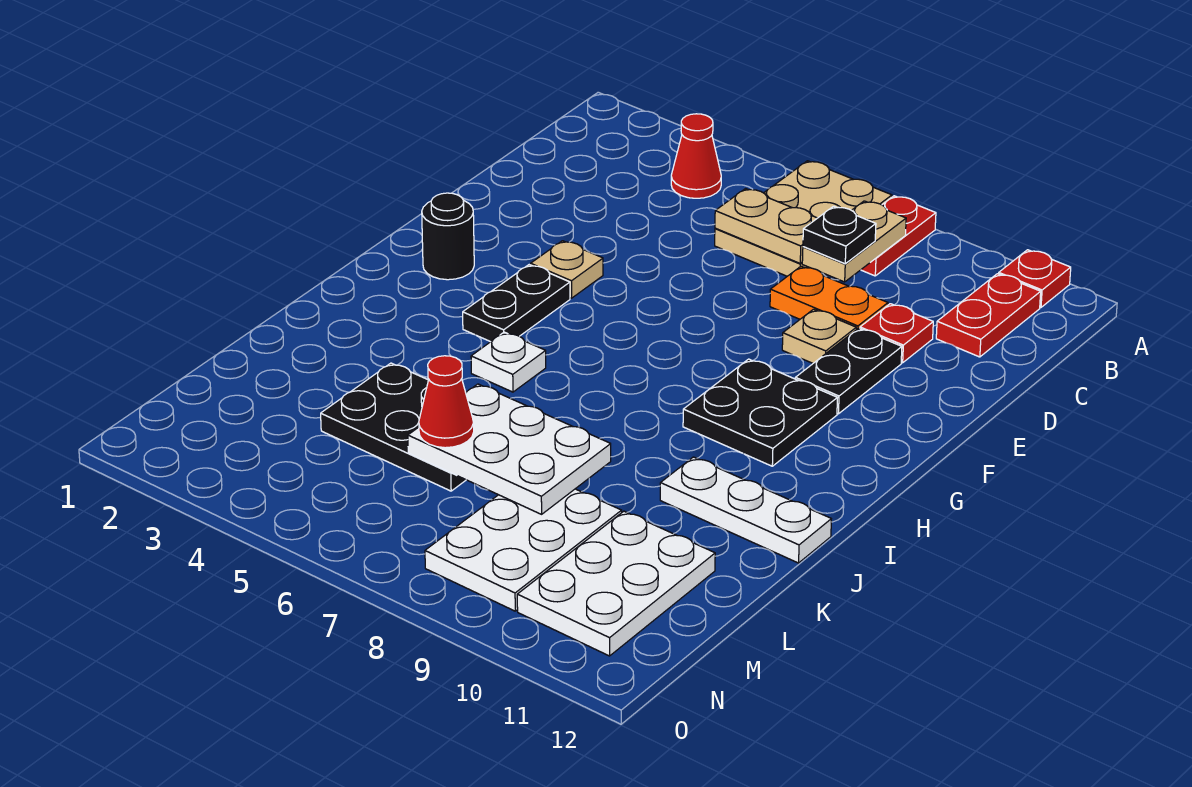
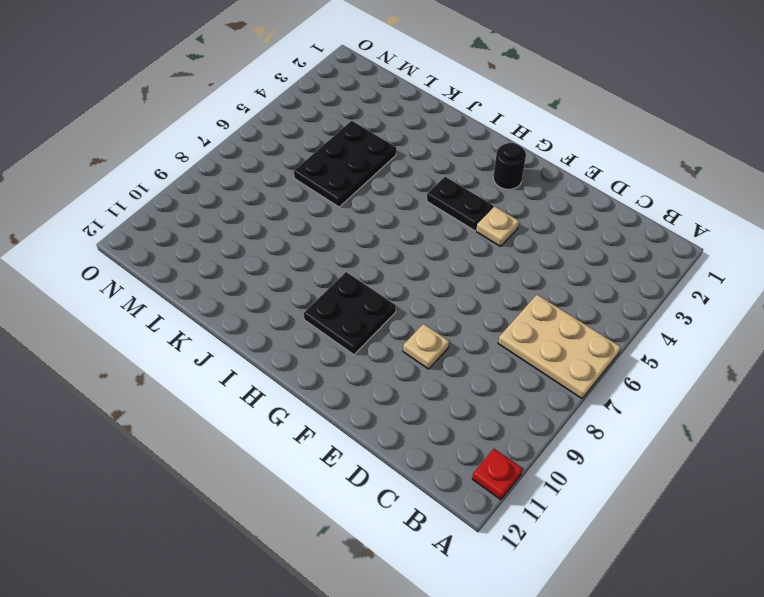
none -> red 1x2 plate [861,196,936,276]
none -> red 1x1 cone [671,114,721,198]
none -> red 1x2 plate [936,274,1041,357]

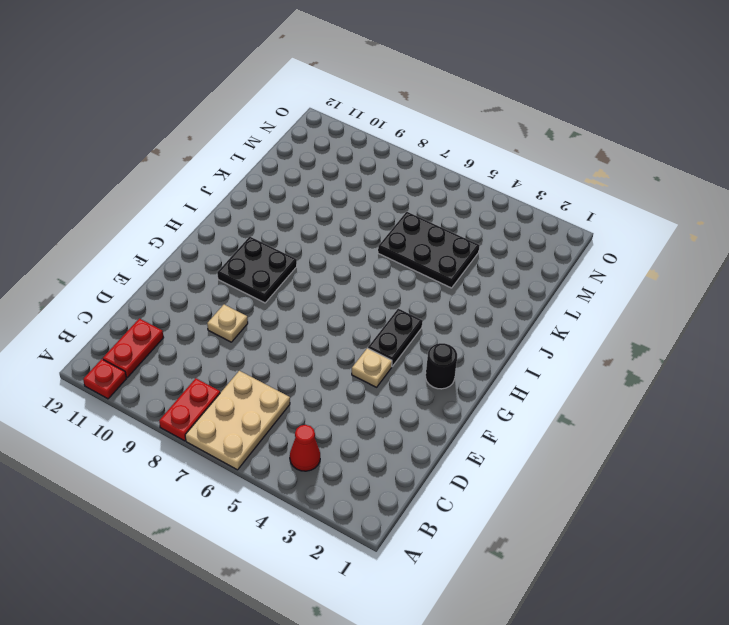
none -> orange 1x2 plate [770,266,888,330]
none -> red 1x1 plate [860,304,933,363]
none -> black 1x2 plate [795,328,902,414]

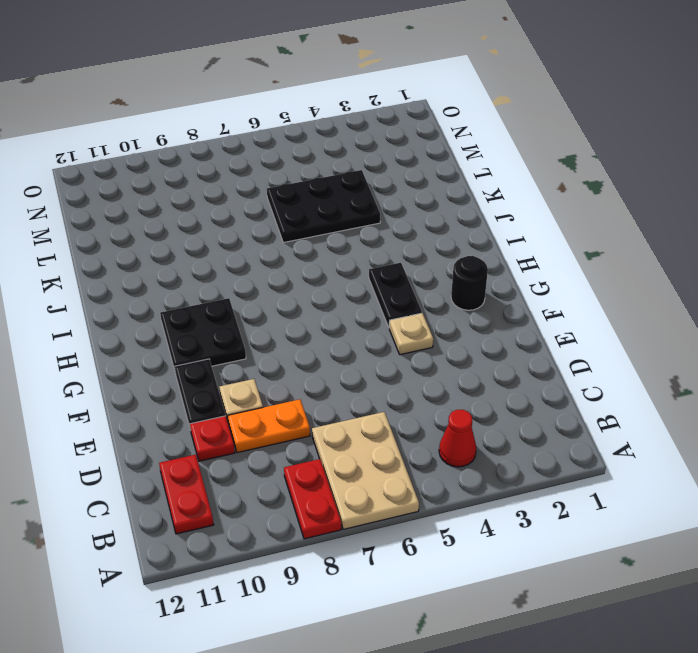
none -> red 1x1 plate [999,250,1071,307]
none -> white 1x1 plate [471,332,546,392]
none -> white 1x3 plate [660,457,831,563]

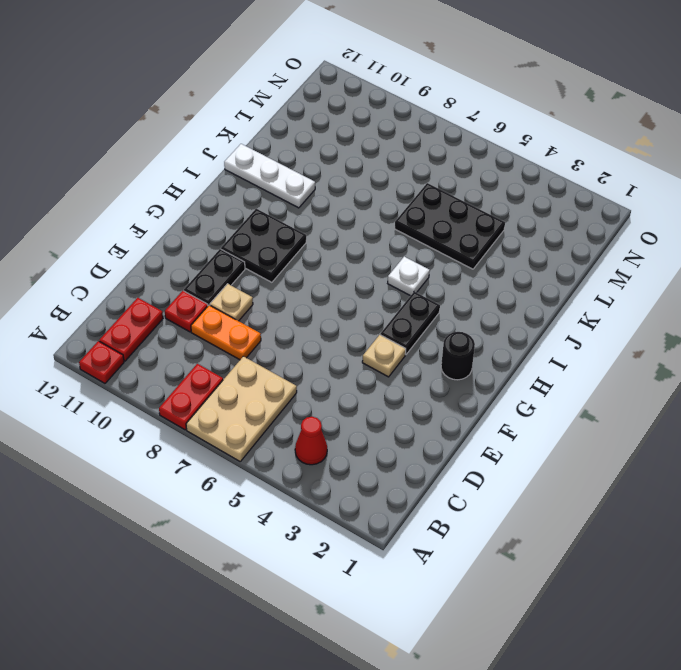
none -> white 2x3 plate [425,489,622,611]
none -> white 2x3 plate [517,511,715,656]
none -> tan 1x2 plate [802,201,906,282]

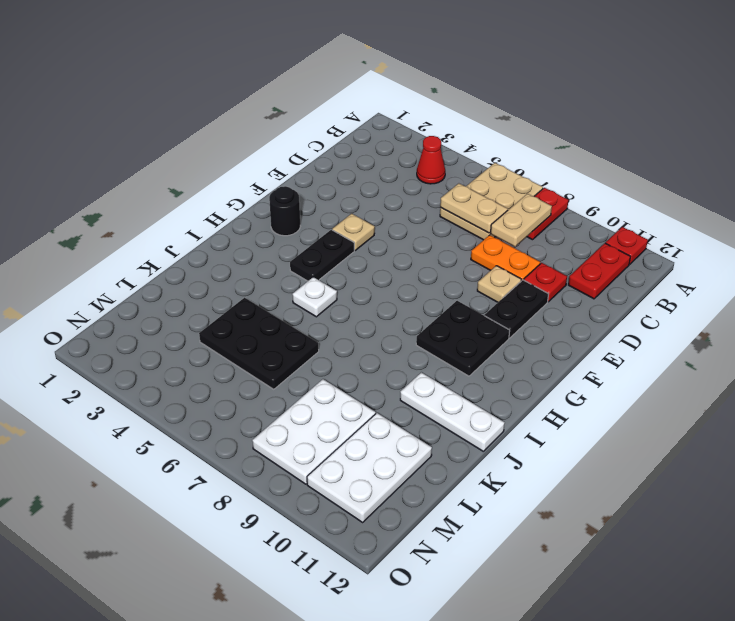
none -> white 2x3 plate [408,384,611,514]
none -> black 1x1 plate [803,206,876,264]
none -> red 1x1 cone [419,356,474,448]

